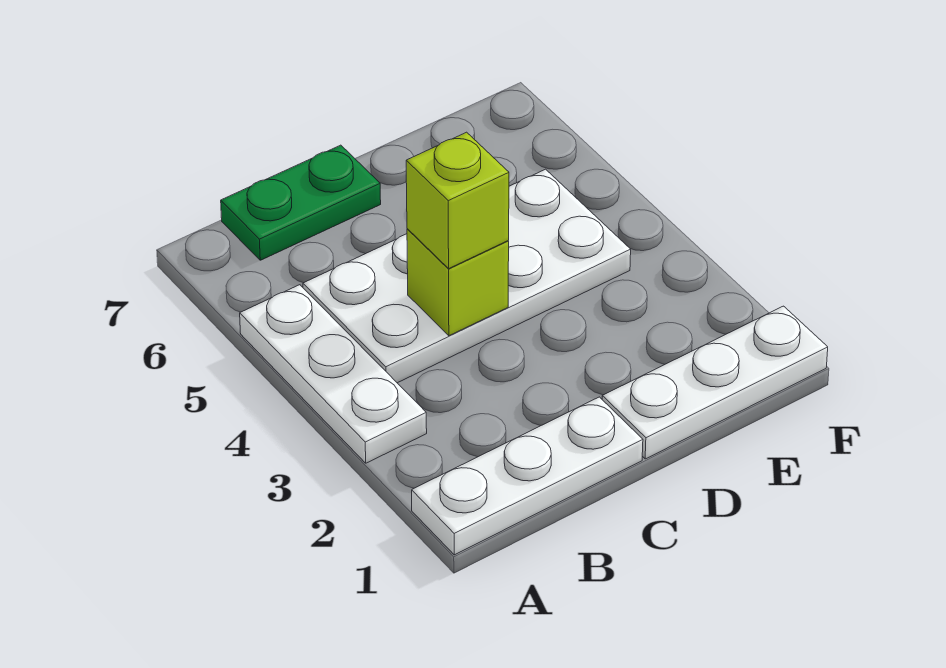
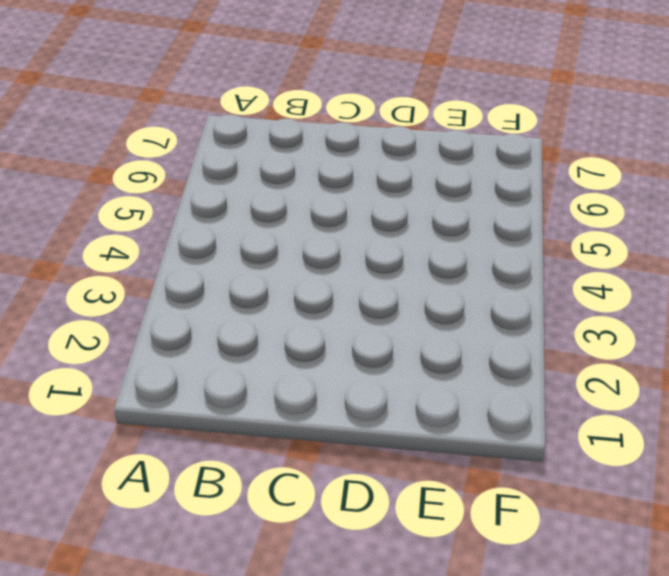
none -> white 1x3 plate [412,397,643,555]
none -> white 1x3 plate [240,285,427,463]

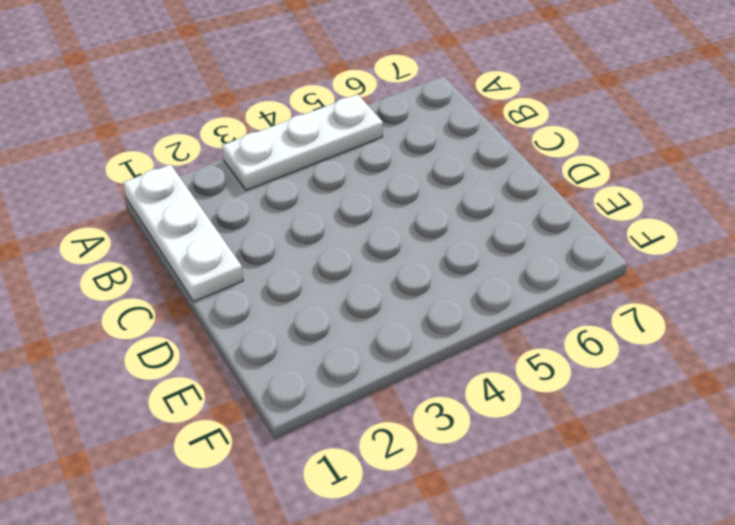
none -> white 2x4 plate [303,169,631,383]
none -> green 1x2 plate [221,145,381,260]

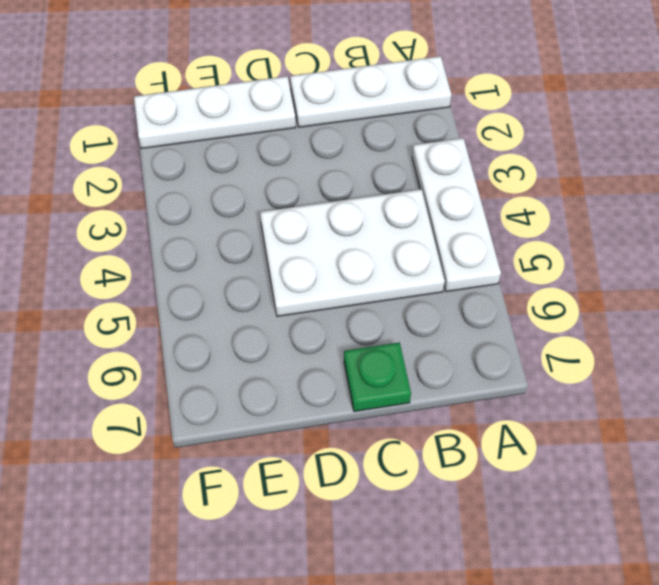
white 2x3 plate [260,189,445,316] -> white 2x4 plate [303,169,631,383]
green 1x1 plate [344,342,411,412] -> green 1x2 plate [221,145,381,260]
none -> lime 1x1 brick [407,229,509,336]
none -> lime 1x1 brick [406,132,509,268]

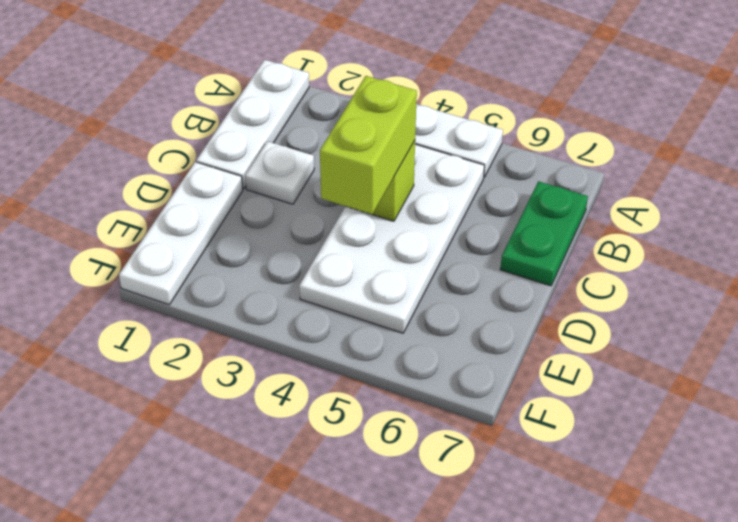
white 1x1 plate [245,141,314,204] -> none
lime 1x2 brick [320,76,417,214] -> lime 1x1 brick [406,132,509,268]

